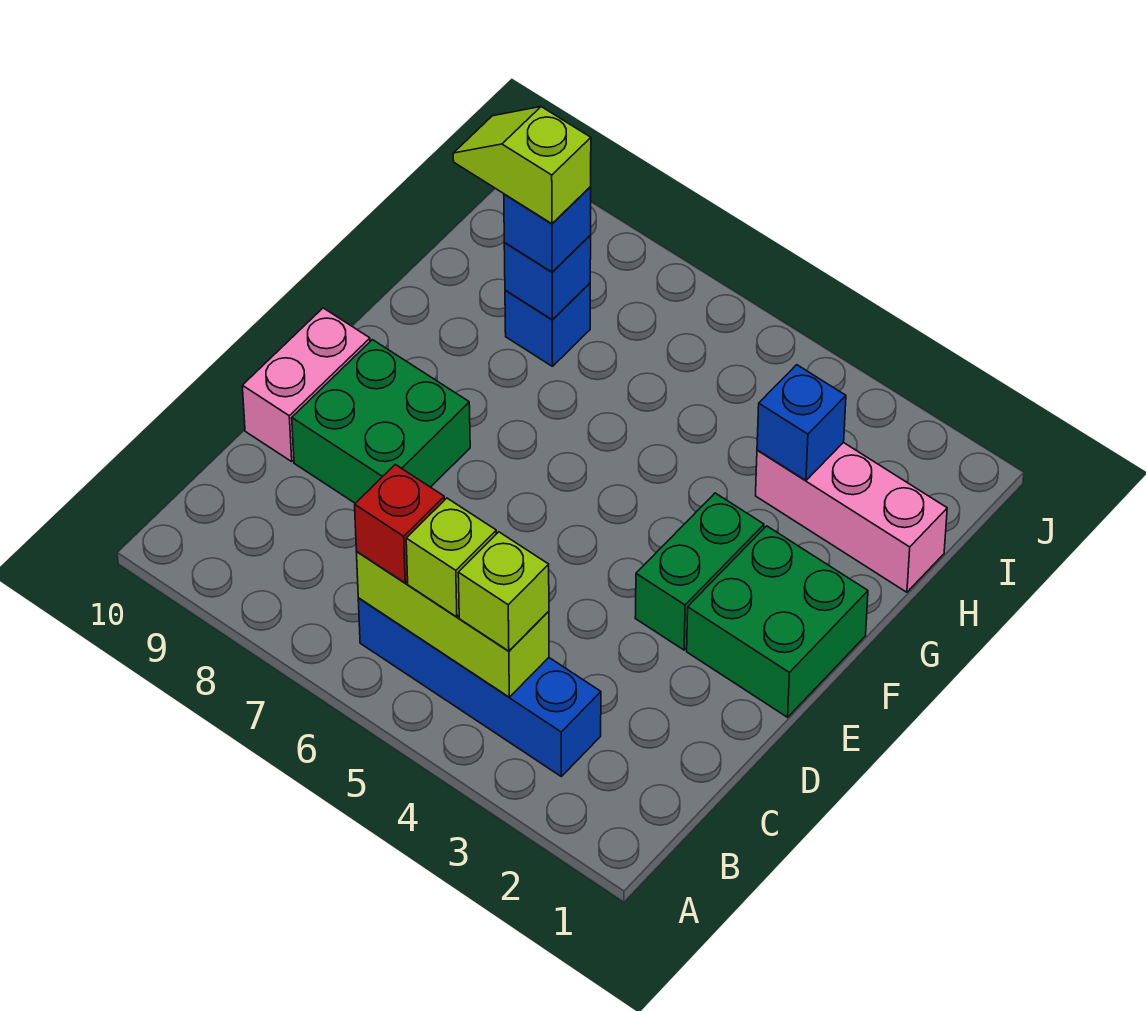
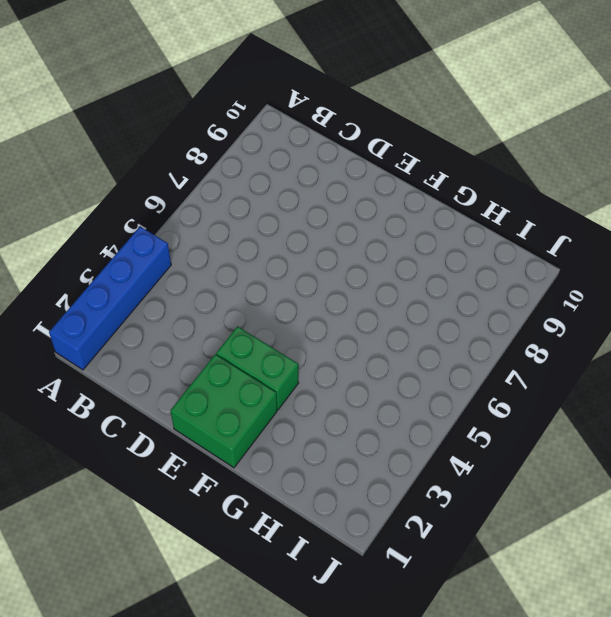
blue 1x4 brick [49,227,171,370] -> blue 1x4 brick moved to [358,598,601,776]
none -> green 2x2 brick [292,340,470,503]
none -> pink 1x2 brick [242,308,370,461]
none -> pink 1x3 brick [756,442,947,592]

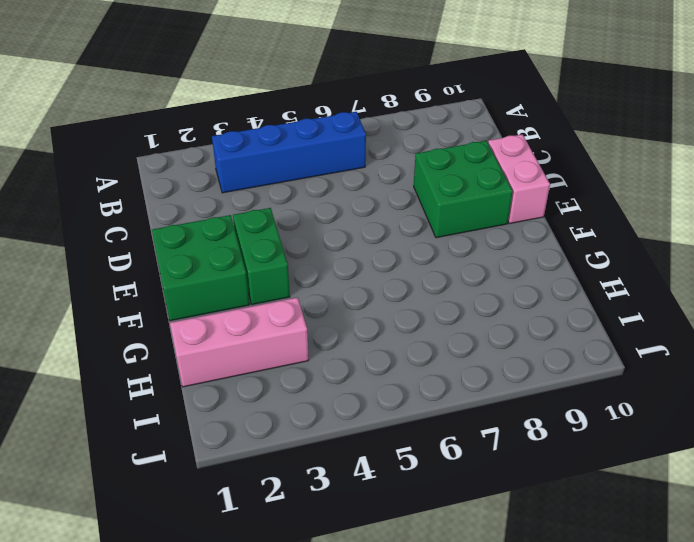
none -> blue 1x1 brick [505,283,590,366]
none -> lime 1x3 brick [357,552,549,697]
none -> blue 1x1 brick [757,365,846,480]

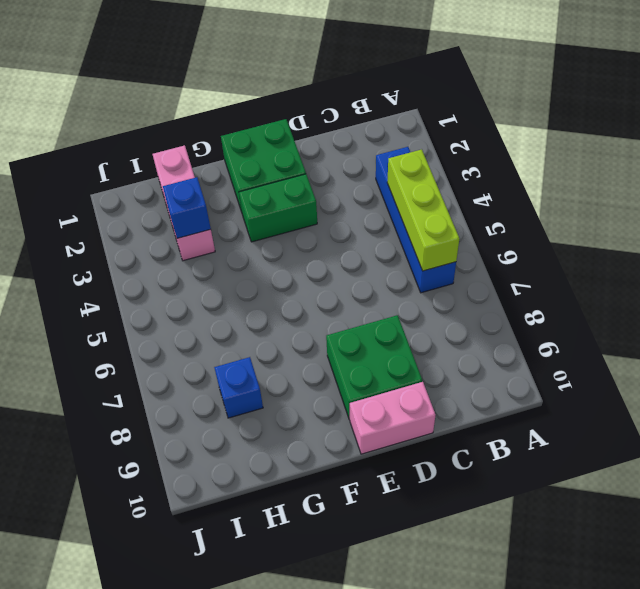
none -> blue 1x1 brick [504,235,591,319]
none -> lime 1x1 brick [458,532,549,651]
none -> lime 1x1 brick [406,498,496,617]

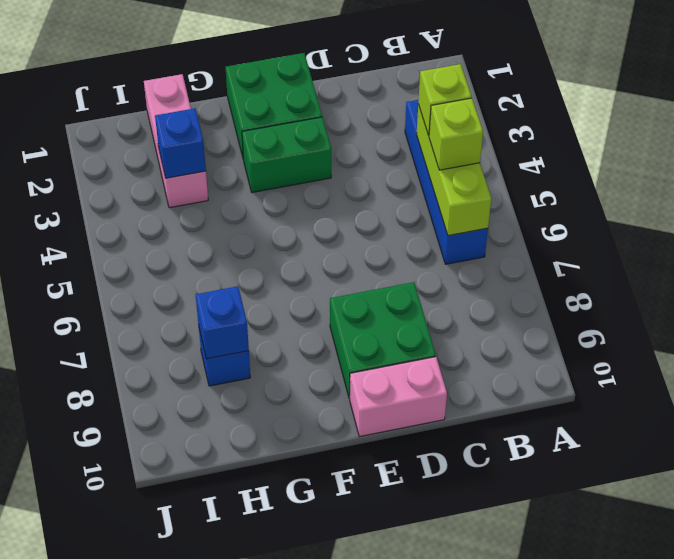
none -> red 1x1 brick [355,465,444,583]
none -> blue 1x1 brick [504,187,591,272]
none -> lime 1x2 slope [453,107,591,224]

